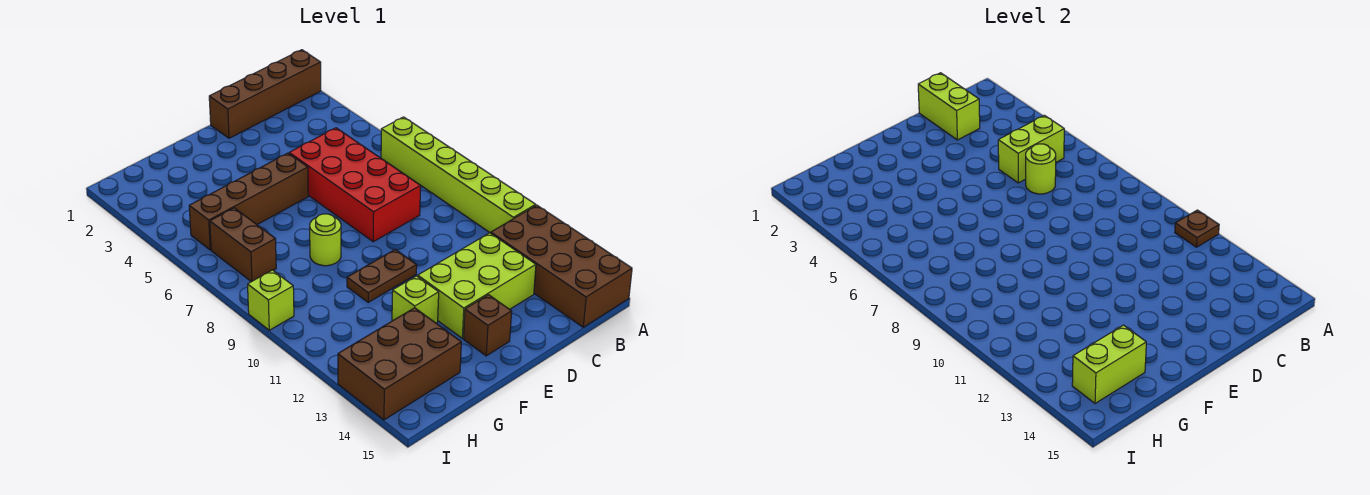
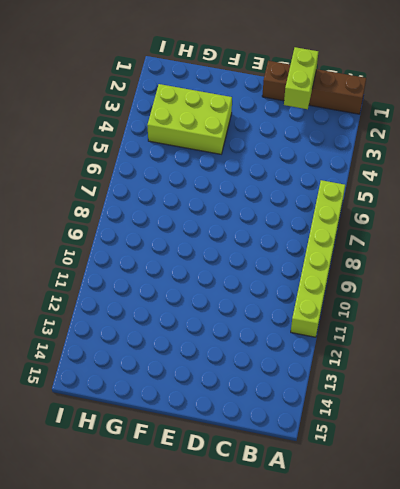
lime 2x3 brick [147,84,232,154] -> lime 2x3 brick moved to [418,233,536,338]
none -> brown 2x4 brick [491,205,632,327]
none -> red 2x4 brick [289,128,421,242]
none -> brown 1x4 brick [189,153,308,250]

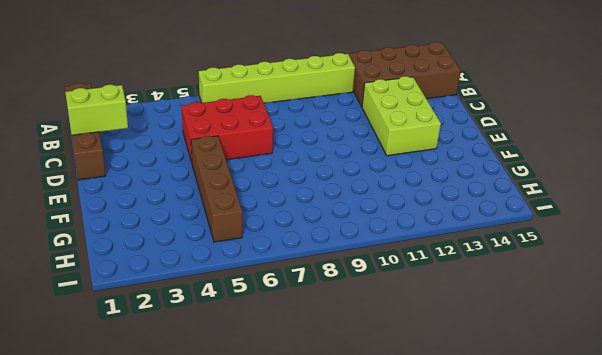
red 2x3 brick [182,95,273,162] -> red 2x4 brick [289,128,421,242]
none -> brown 1x2 plate [347,250,417,302]
none -> brown 1x1 brick [464,295,512,356]
none -> lime 1x1 round brick [310,214,341,266]

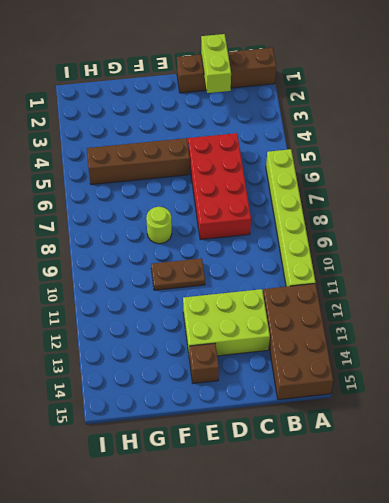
none -> lime 1x1 brick [392,276,439,323]
none -> brown 2x3 brick [338,308,461,420]
none -> brown 1x2 brick [210,208,276,282]

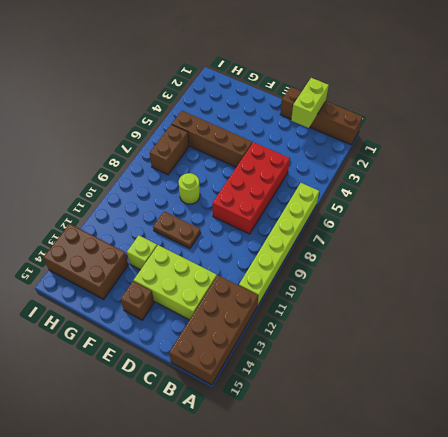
none -> lime 1x1 brick [248,270,294,330]
none -> brown 1x1 plate [1175,210,1219,247]
none -> lime 1x2 brick [998,115,1064,183]

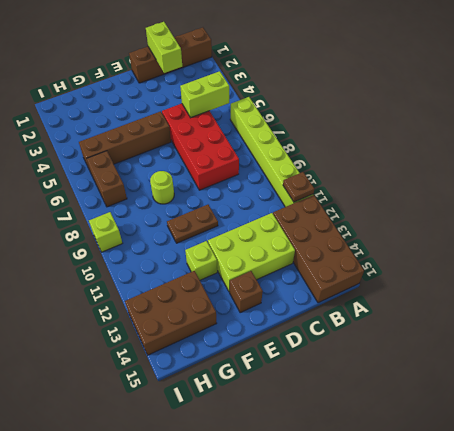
none -> lime 1x1 round brick [1026,144,1056,194]
none -> lime 1x2 brick [1072,325,1146,404]

